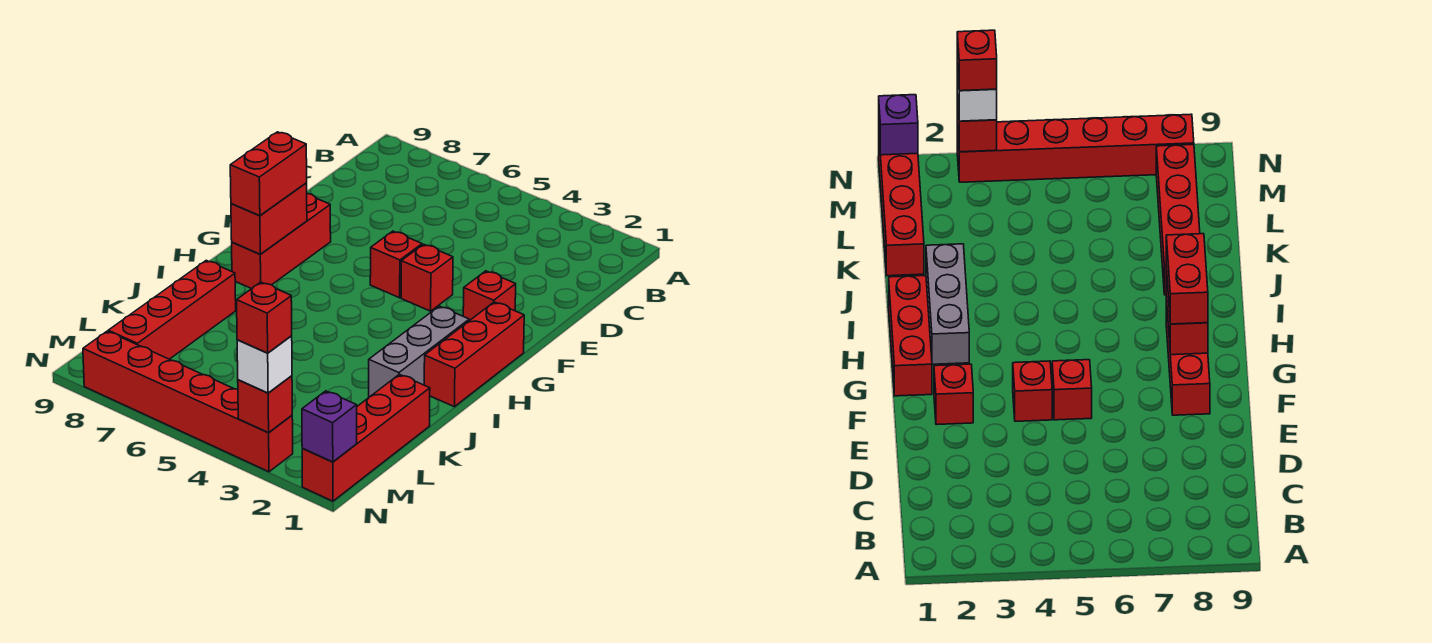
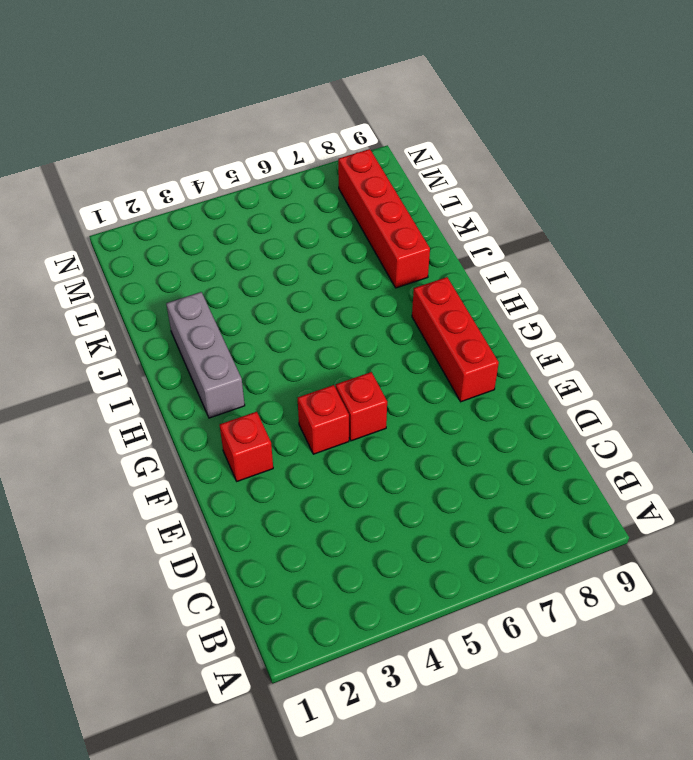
none -> red 1x3 brick [424,302,524,407]
none -> red 1x4 brick [302,374,430,501]
none -> red 1x6 brick [83,331,293,472]

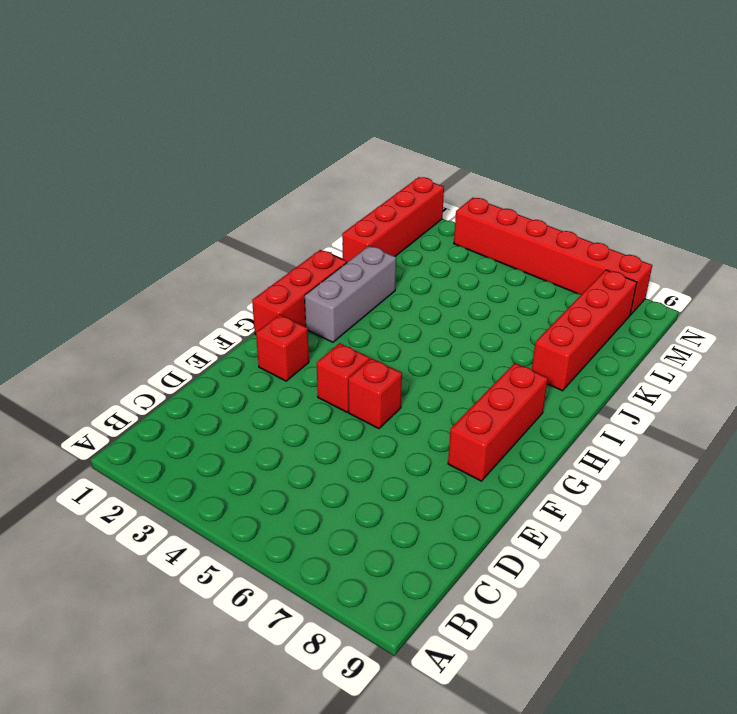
none -> red 1x2 brick [231,183,307,254]
none -> purple 1x1 brick [302,391,357,462]
none -> red 1x1 brick [238,376,292,433]

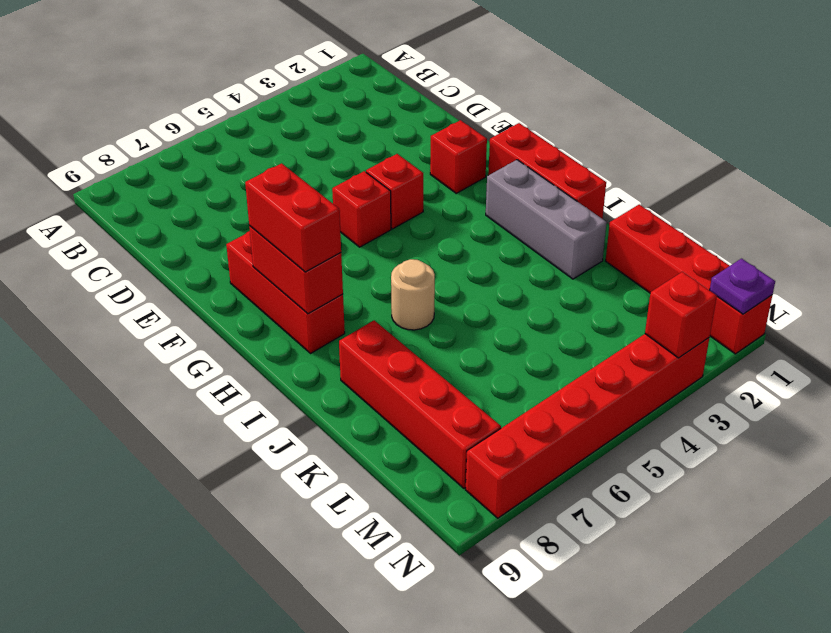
tan 1x1 round brick [391,259,435,330] -> none
purple 1x1 plate [710,259,775,314] -> purple 1x1 brick [302,391,357,462]
none -> white 1x1 brick [237,336,292,393]
none -> red 1x1 brick [237,282,292,353]

